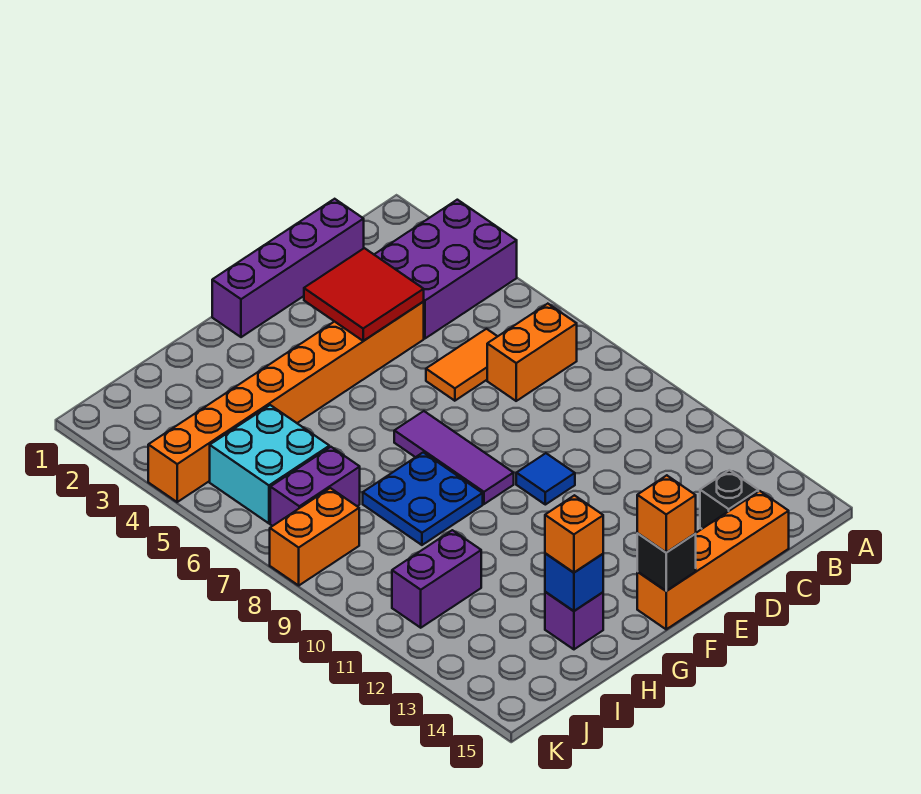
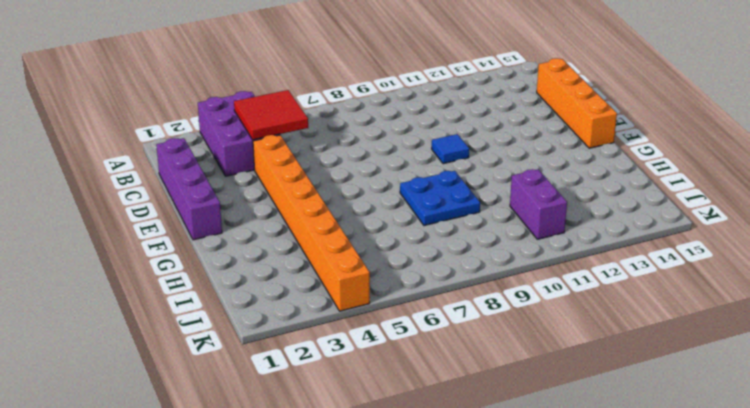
red 2x2 tile [234,90,308,140] -> red 2x2 tile moved to [304,248,424,341]
none -> orange 1x2 brick [487,304,577,401]
none -> orange 1x2 tile [426,329,498,401]
none -> black 1x1 brick [700,470,758,529]

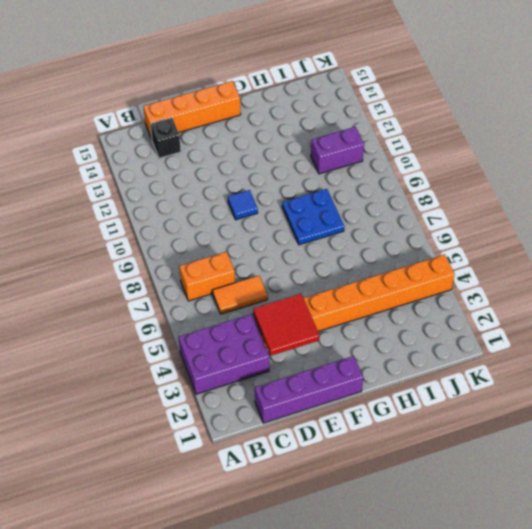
none -> purple 1x3 tile [394,411,514,504]
none -> purple 1x1 brick [545,592,603,649]
none -> cyan 2x2 brick [210,405,329,523]

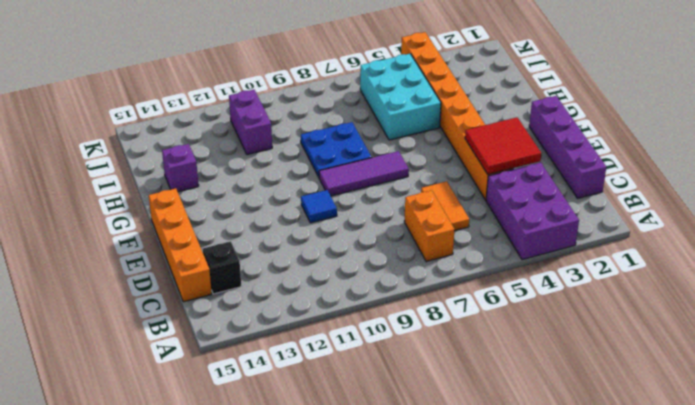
cyan 2x3 brick [360,54,441,140] -> cyan 2x2 brick [210,405,329,523]
none -> purple 1x2 brick [270,447,360,526]
none -> orange 1x2 brick [270,488,359,585]
none -> black 1x1 brick [637,533,696,591]

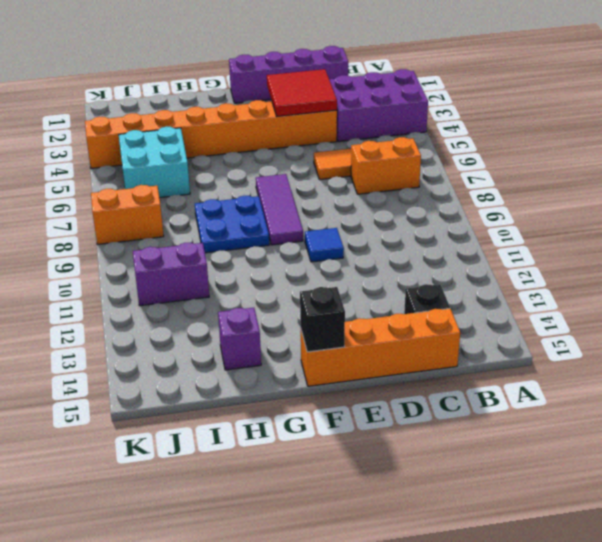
none -> purple 1x2 brick [270,447,360,526]
none -> blue 1x1 brick [545,553,603,611]
none -> orange 1x1 brick [637,475,696,553]

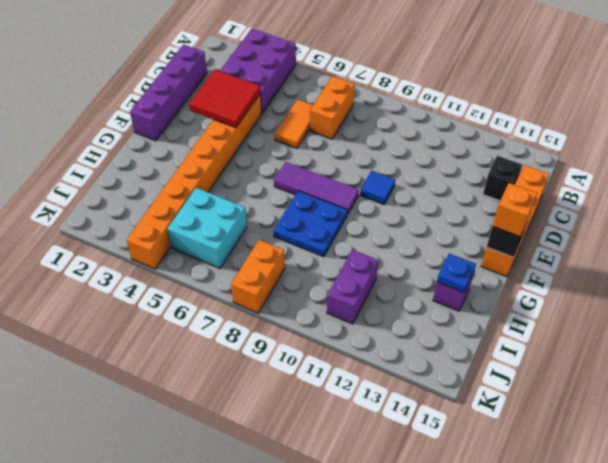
blue 1x1 plate [437,254,476,292] -> blue 1x1 brick [545,553,603,611]
none -> purple 1x2 brick [270,447,360,526]
none -> orange 1x1 brick [545,495,603,572]

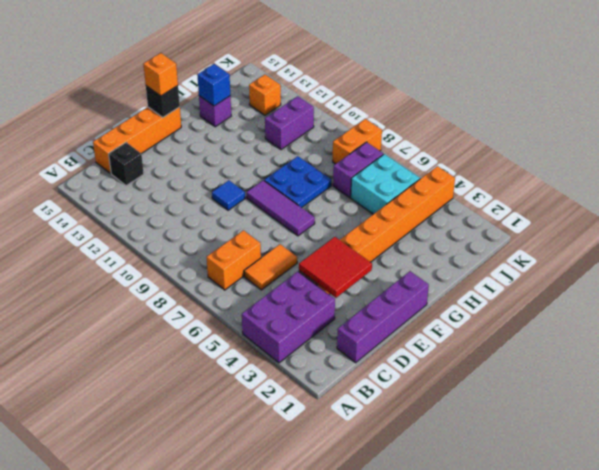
orange 1x1 brick [249,75,281,115] -> orange 1x1 brick moved to [545,495,603,572]

